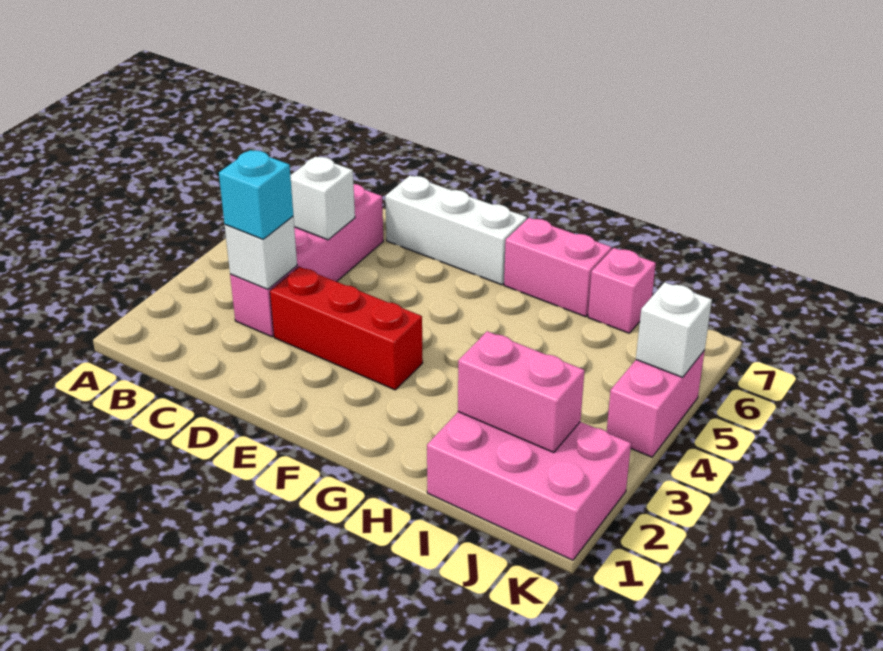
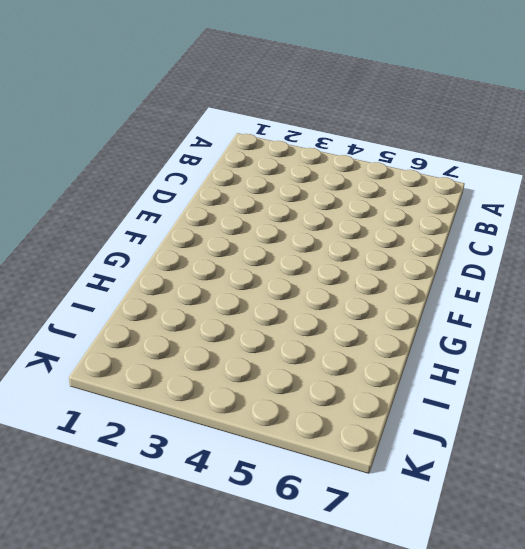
none -> pink 1x4 brick [230,184,383,337]
none -> red 1x3 brick [270,267,423,390]
none -> white 1x3 brick [385,176,527,285]

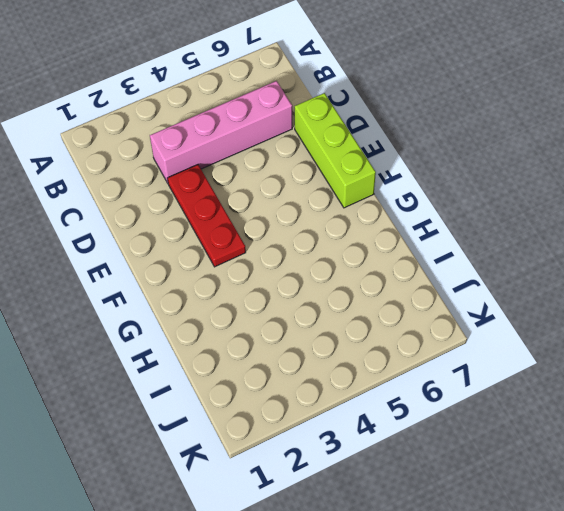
red 1x3 plate [168,165,246,267] -> red 1x3 brick [270,267,423,390]
lime 1x3 brick [295,93,376,208] -> white 1x3 brick [385,176,527,285]
none -> pink 1x2 brick [504,218,612,317]
none -> pink 2x3 brick [427,412,631,560]
none -> pink 1x1 brick [588,248,656,333]

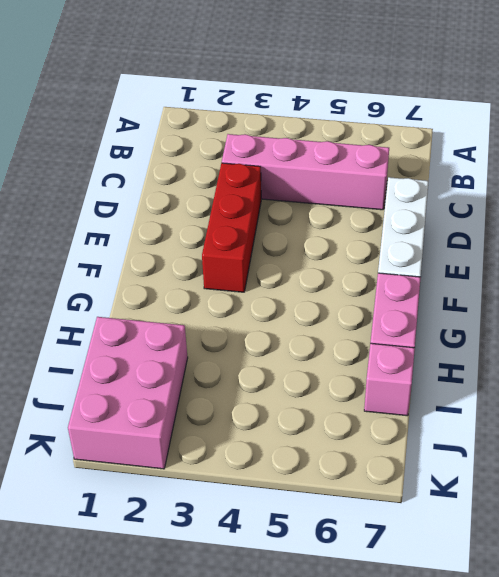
none -> pink 1x2 brick [607,350,705,457]
none -> white 1x1 brick [225,217,297,289]
none -> white 1x1 brick [290,157,355,240]

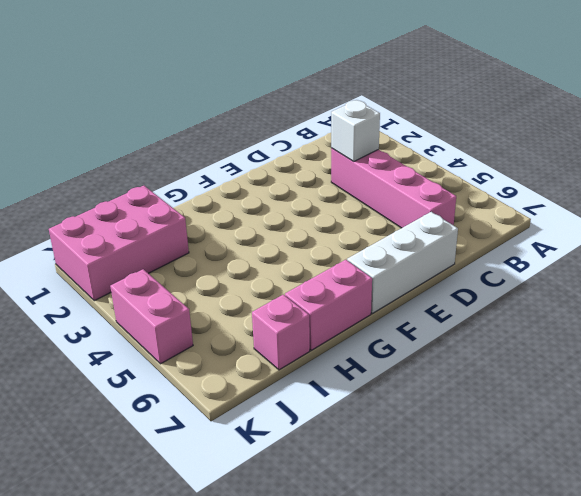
none -> red 1x3 brick [270,267,423,390]
none -> white 1x1 brick [290,157,355,240]
none -> pink 1x2 brick [458,331,584,453]

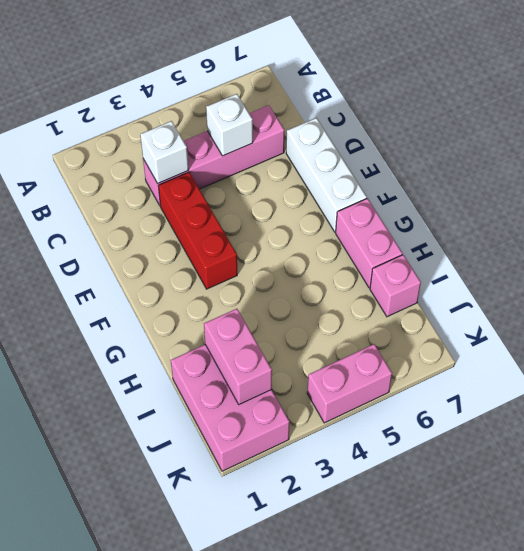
none -> white 1x1 brick [636,282,712,377]
none -> cyan 1x1 brick [219,150,293,239]

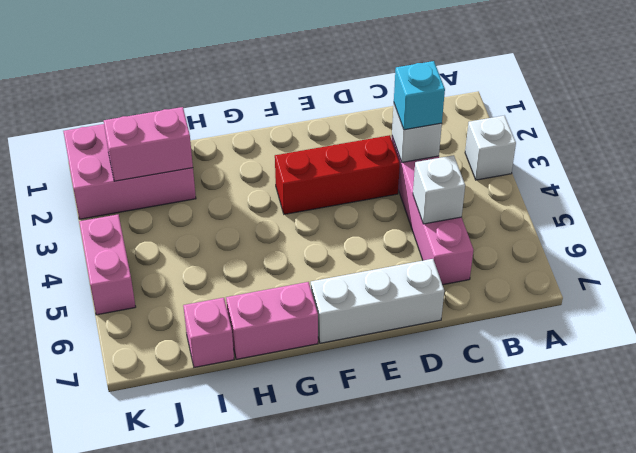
white 1x1 brick [465,116,516,180] -> white 1x1 brick moved to [636,282,712,377]

